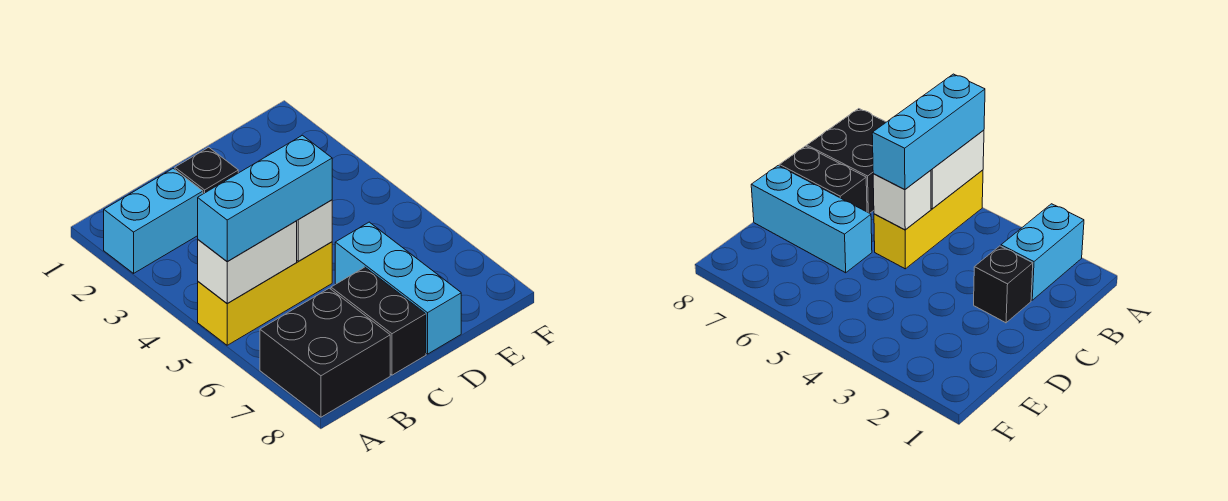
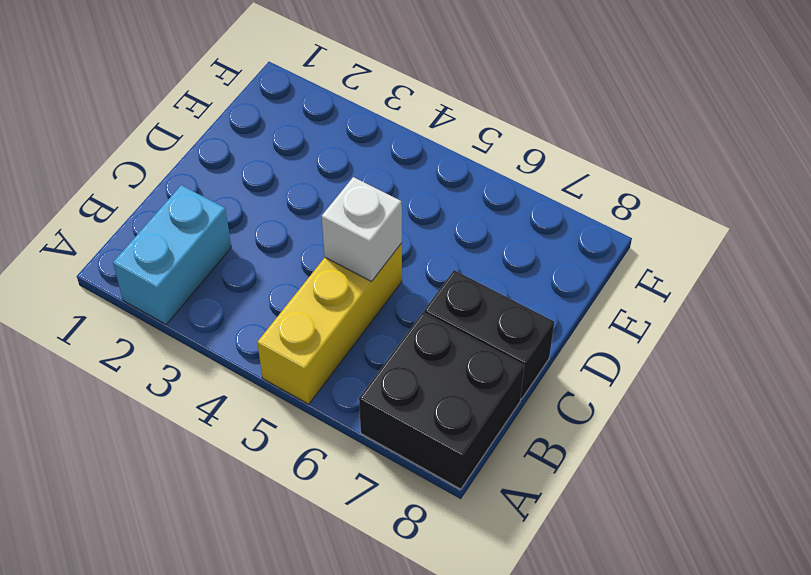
none -> black 1x1 brick [175,147,238,194]
none -> cyan 1x3 brick [335,222,461,354]

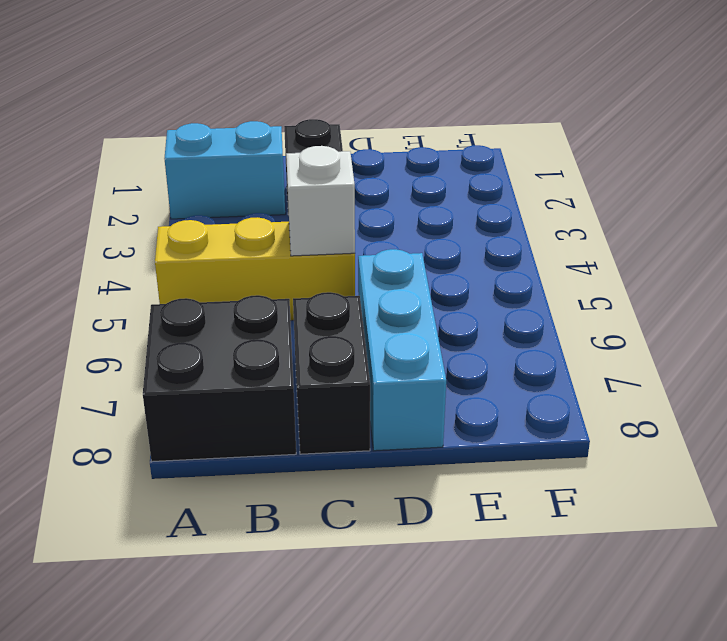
none -> white 1x2 brick [198,221,297,303]
none -> cyan 1x3 brick [198,135,332,262]

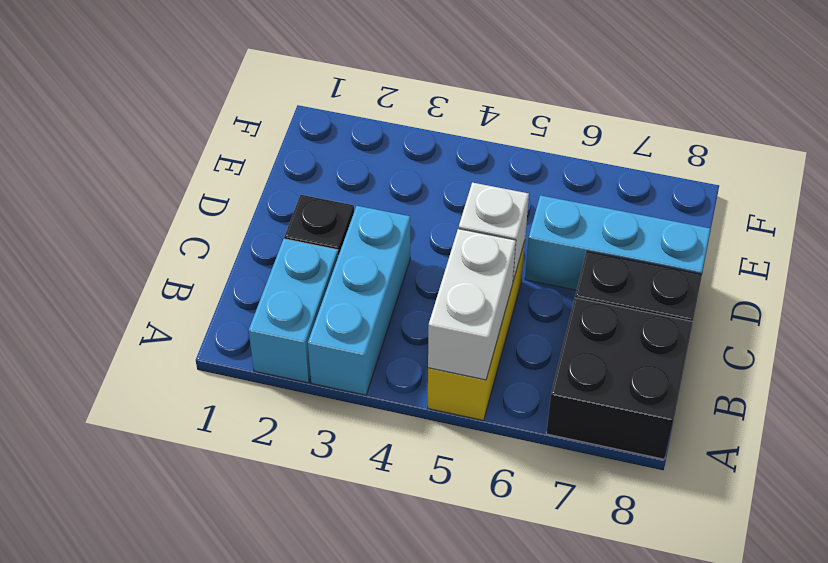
cyan 1x3 brick [308,206,410,395] -> cyan 1x3 brick moved to [198,135,332,262]

